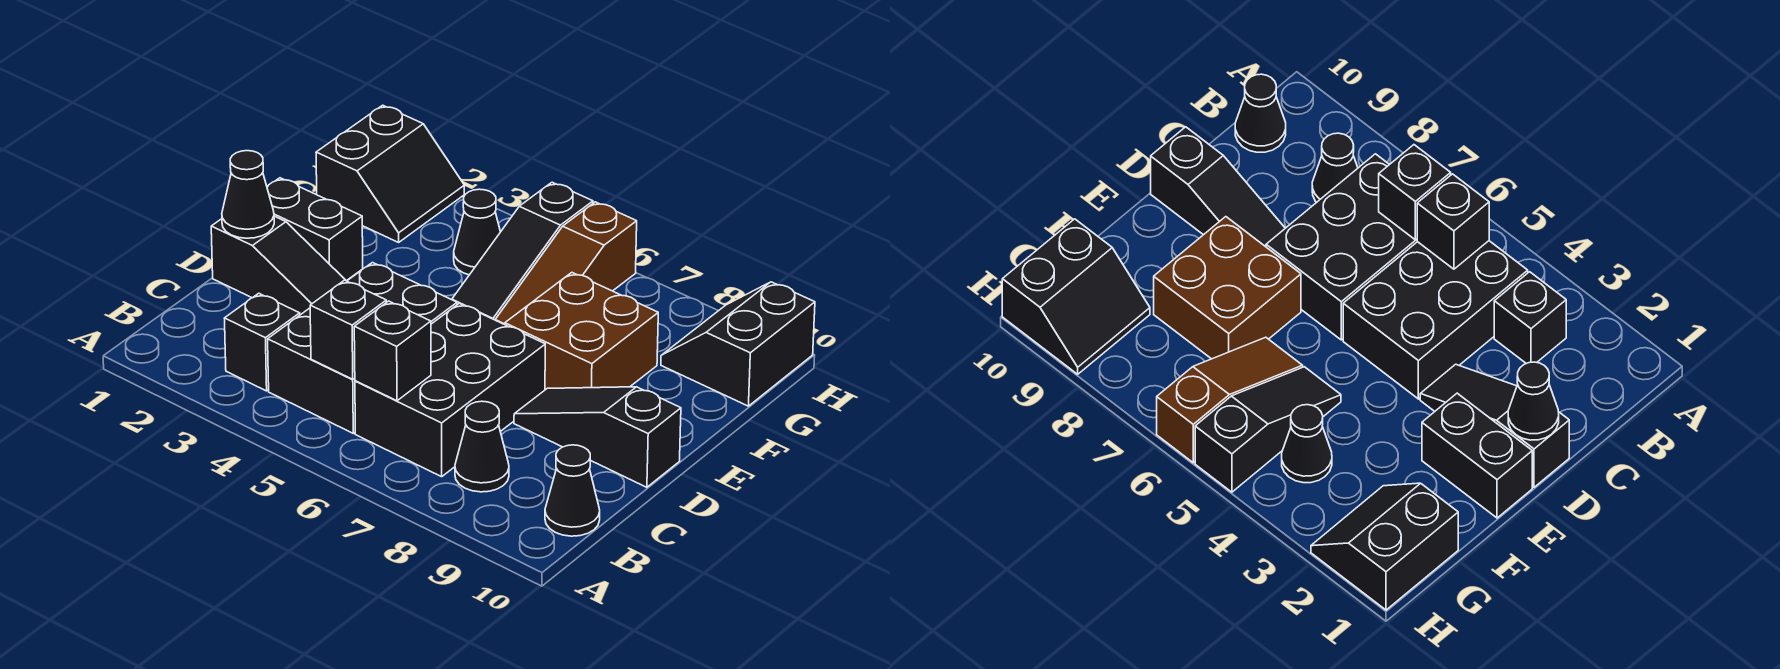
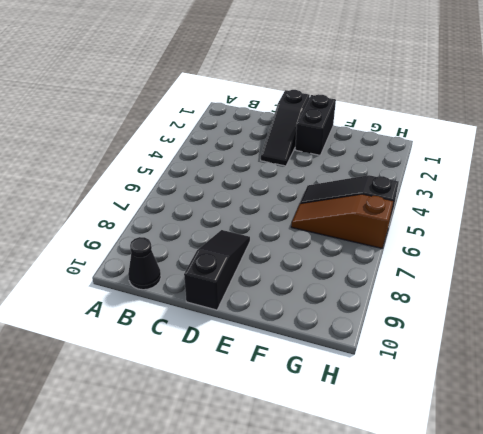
none -> black 1x1 brick [224,293,300,391]
none -> black 2x3 brick [268,263,457,433]
none -> black 2x3 brick [355,303,545,477]

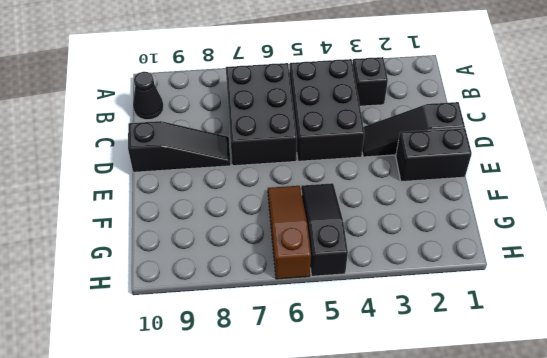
none -> black 1x1 cone [455,401,509,492]
none -> brown 2x2 brick [505,273,658,390]
none -> black 2x2 slope [316,105,464,242]

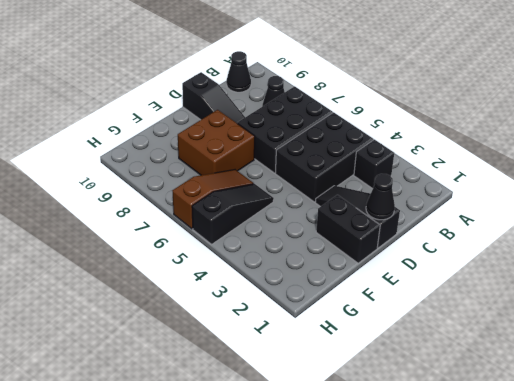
none -> black 2x2 slope [316,105,464,242]
none -> black 1x1 cone [454,189,500,275]
none -> black 2x2 slope [661,282,815,406]

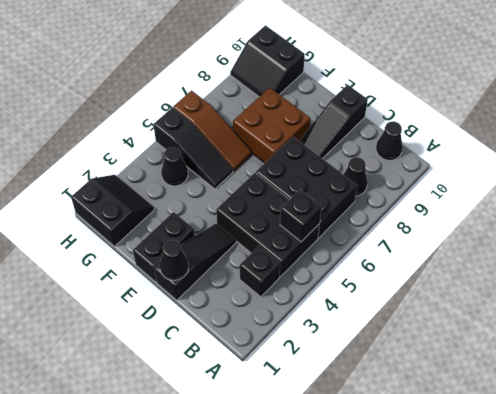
none -> black 1x1 brick [354,301,431,401]

